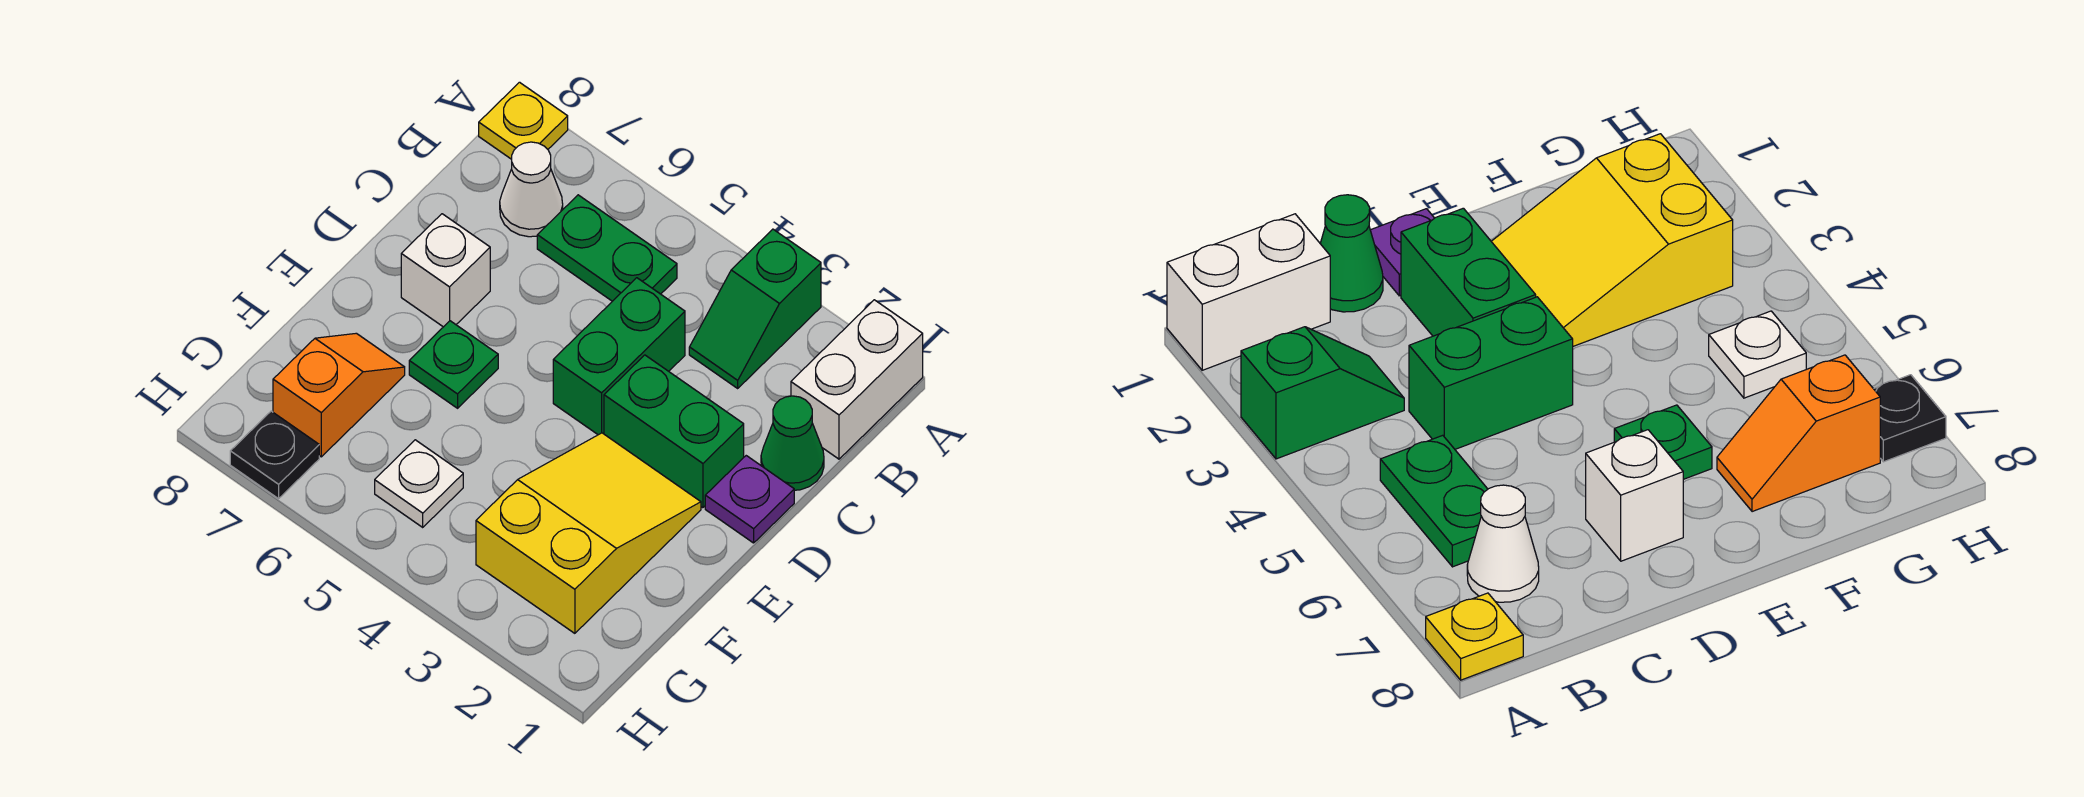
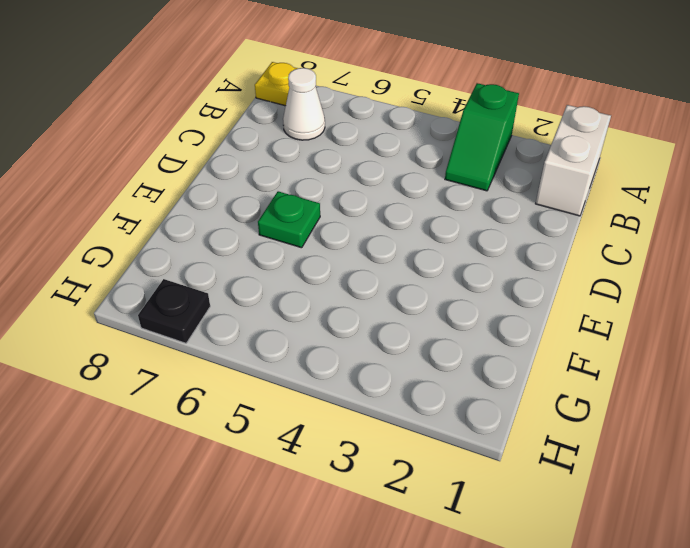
none -> green 1x2 plate [537,195,677,301]
none -> green 1x1 cone [761,396,824,490]
none -> green 1x2 brick [553,278,685,435]

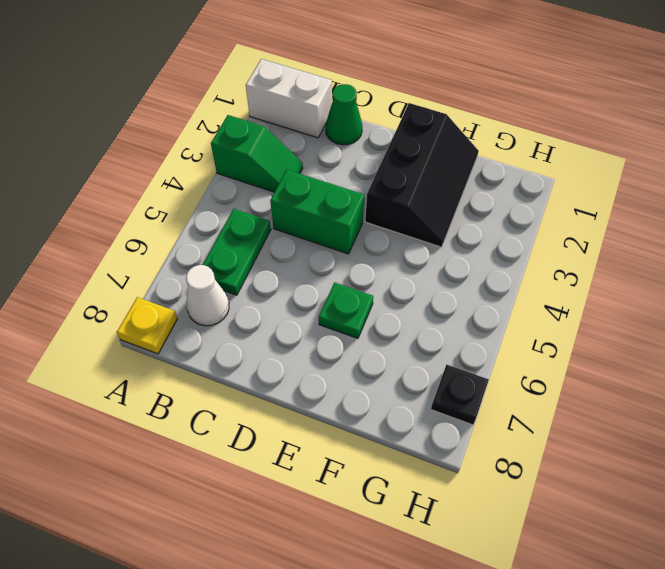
black 2x3 slope [365,103,479,247] -> yellow 2x3 slope [476,433,701,633]
none -> purple 1x1 plate [705,456,794,543]
none -> green 1x2 brick [604,355,744,508]
none -> white 1x1 brick [401,214,490,327]

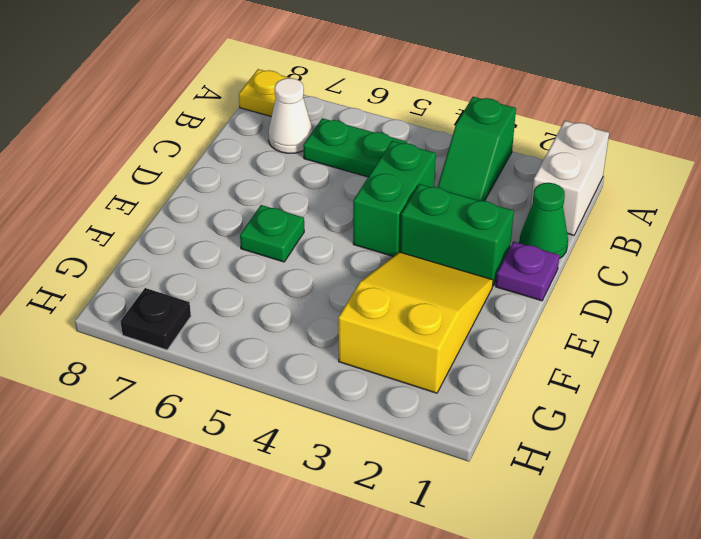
none -> white 1x1 brick [401,214,490,327]
none -> orange 1x2 slope [273,333,405,457]
none -> white 1x1 plate [375,440,463,527]

